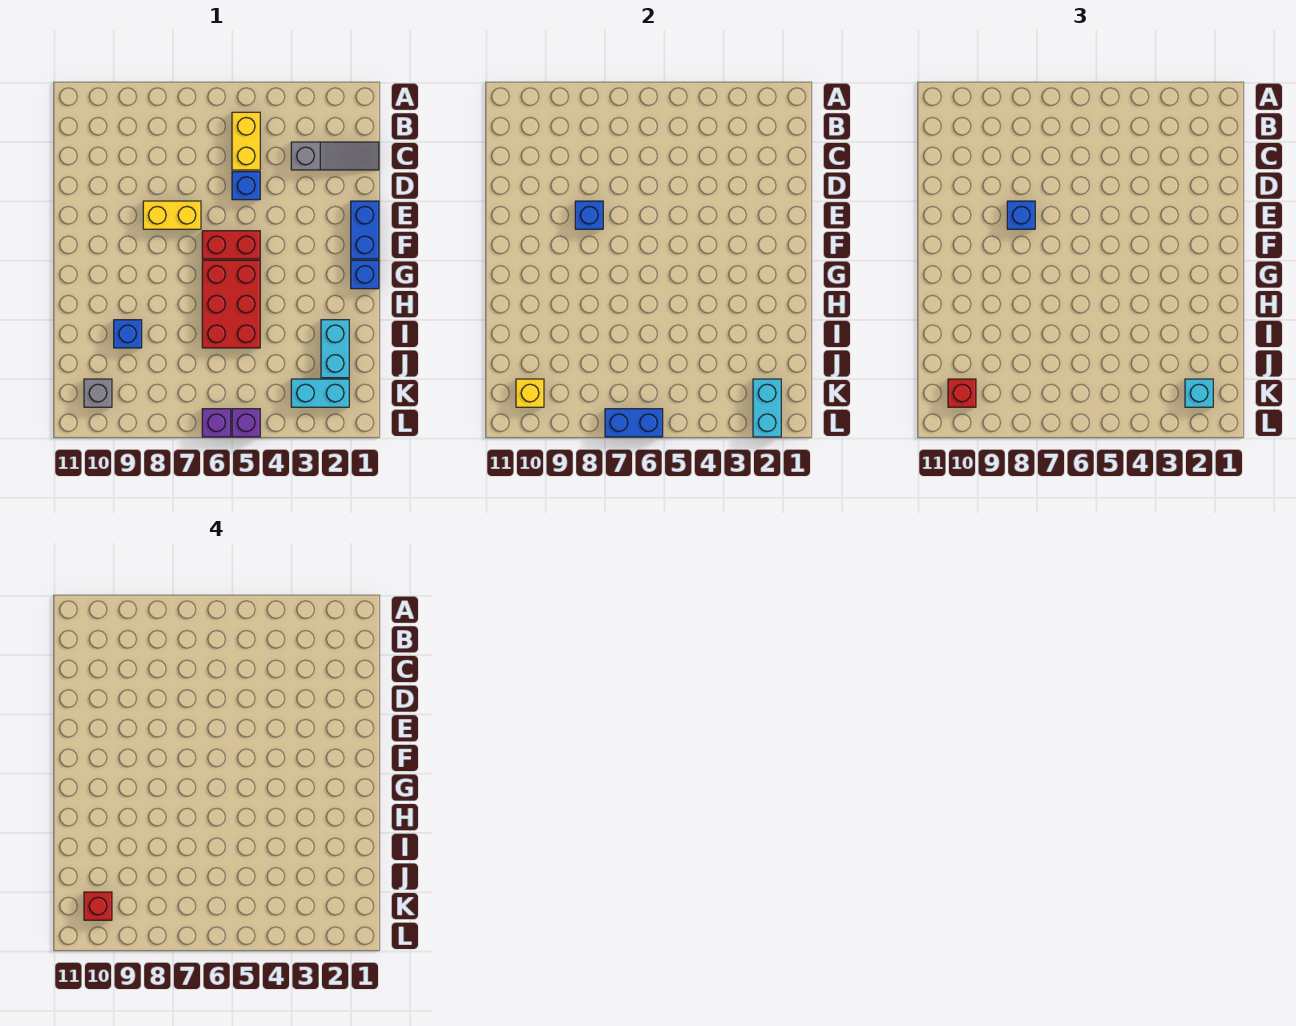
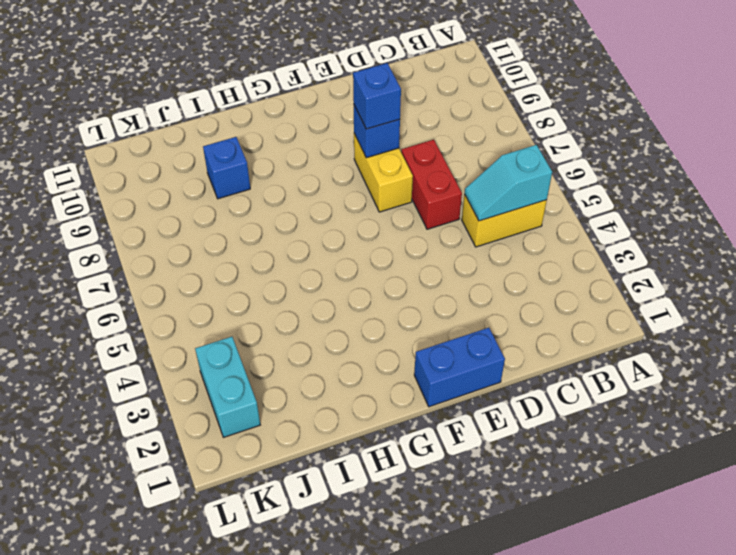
cyan 1x2 slope [465,145,552,221] -> none
red 1x2 brick [401,139,462,229] -> red 1x2 brick moved to [202,231,260,259]
none -> grey 1x3 slope [291,142,379,170]
none -> blue 1x1 brick [232,172,260,200]
none -> blue 1x1 brick [351,260,379,289]

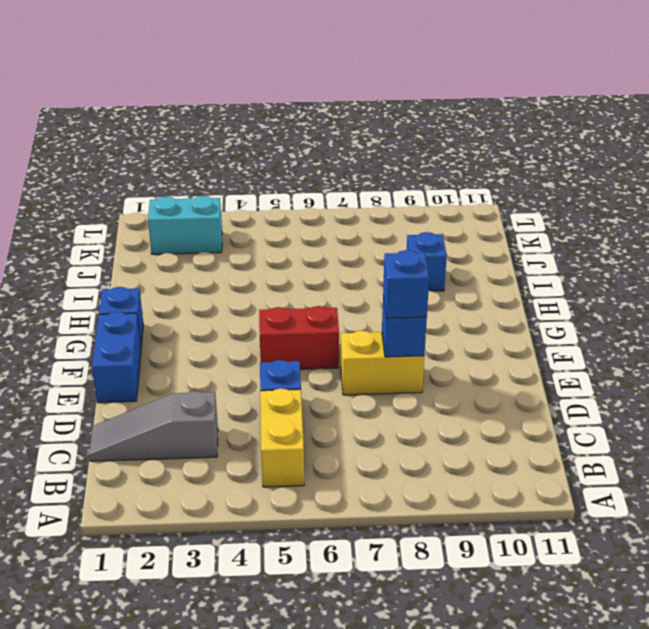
none -> red 2x3 brick [202,260,260,348]
none -> cyan 1x2 brick [321,320,349,378]
none -> grey 1x1 brick [84,379,112,407]

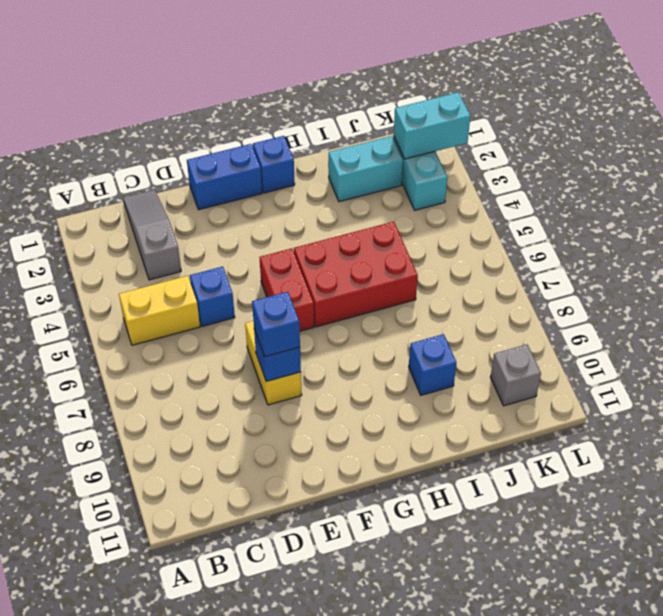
none -> purple 1x1 brick [232,409,260,437]
none -> purple 1x1 brick [202,409,231,437]
none -> yellow 1x1 brick [516,379,544,407]

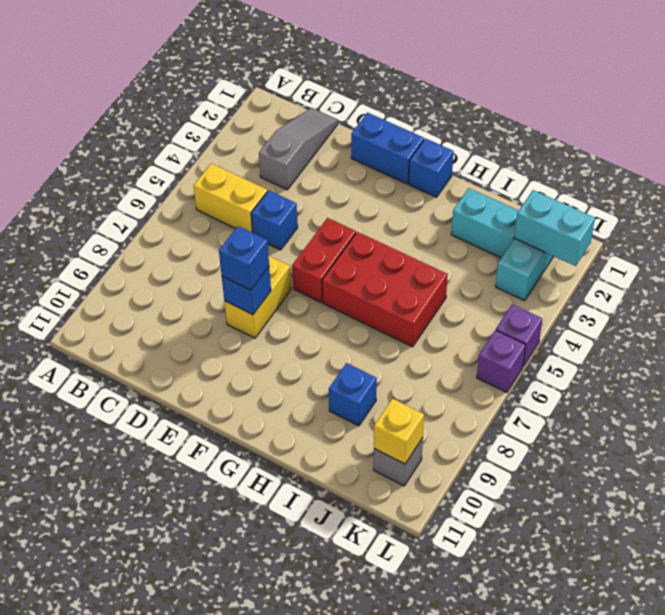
none -> blue 1x2 brick [605,409,663,437]
none -> cyan 1x1 brick [1185,379,1213,407]
none -> red 1x1 brick [948,379,976,407]

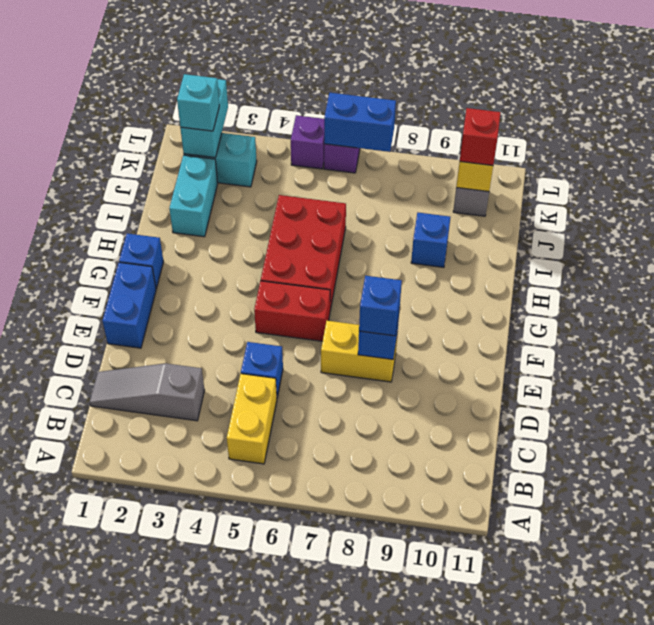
none -> red 1x1 brick [84,892,112,920]

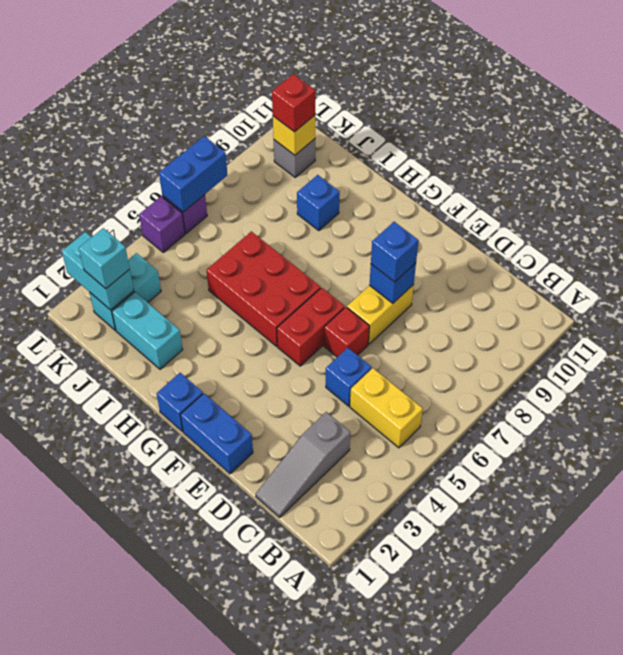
red 1x1 brick [324,307,369,357] -> red 1x1 brick moved to [84,892,112,920]

